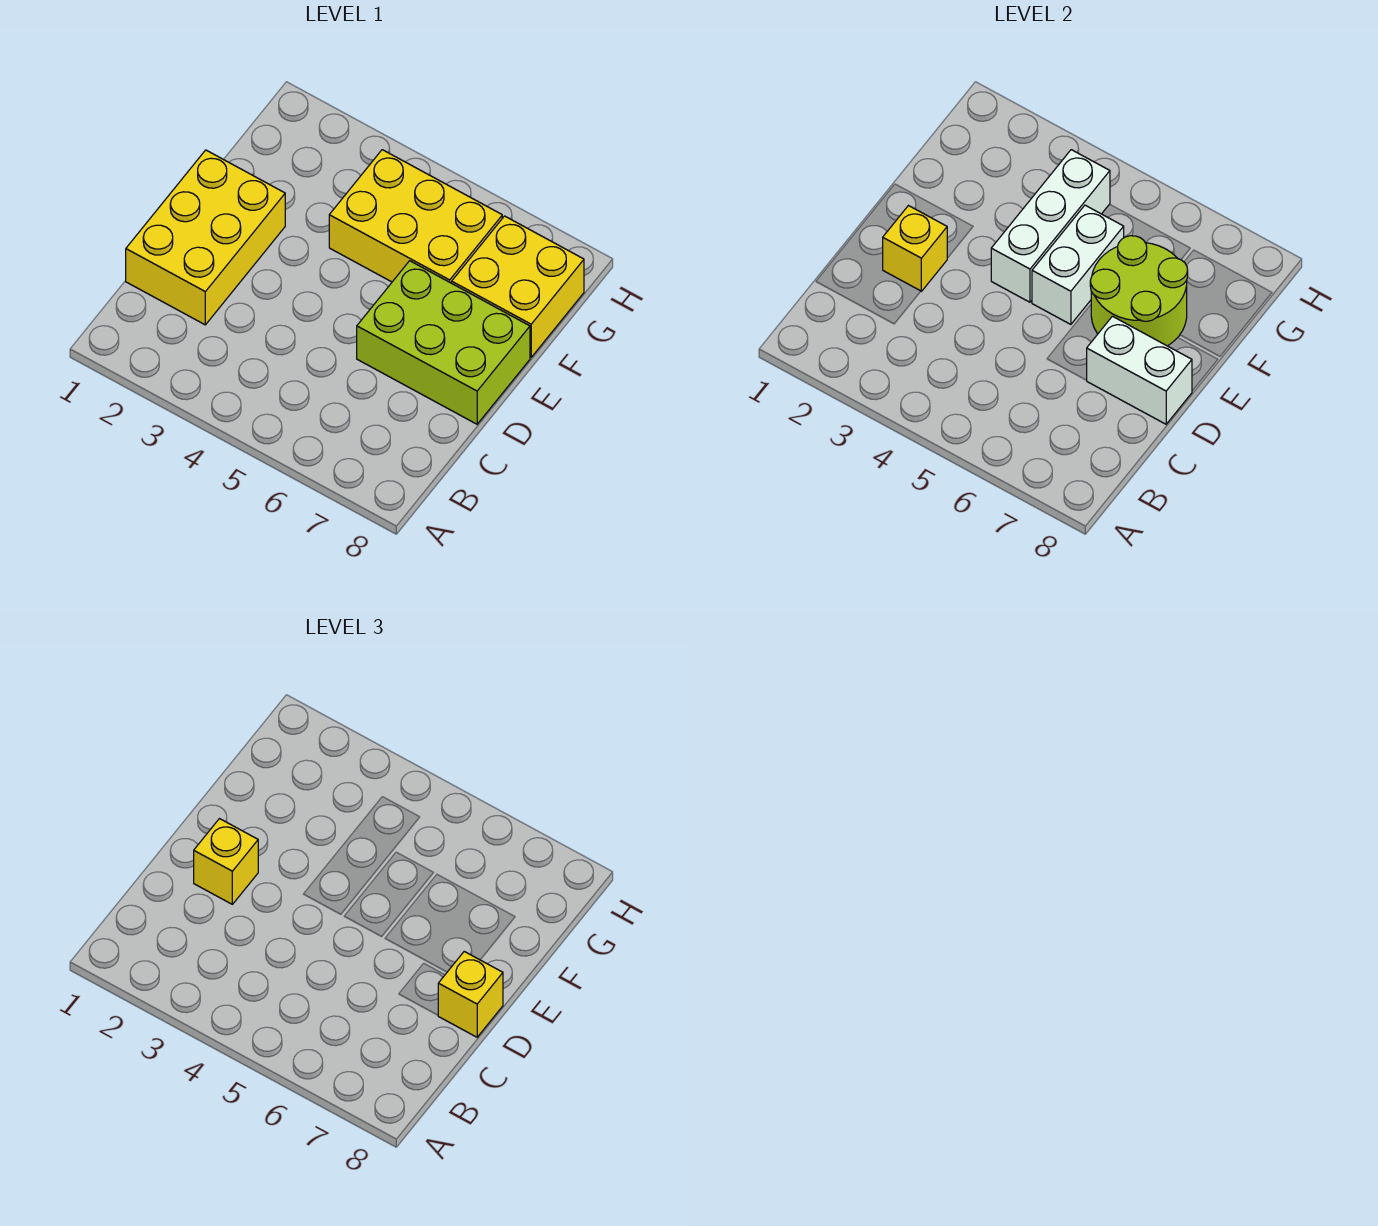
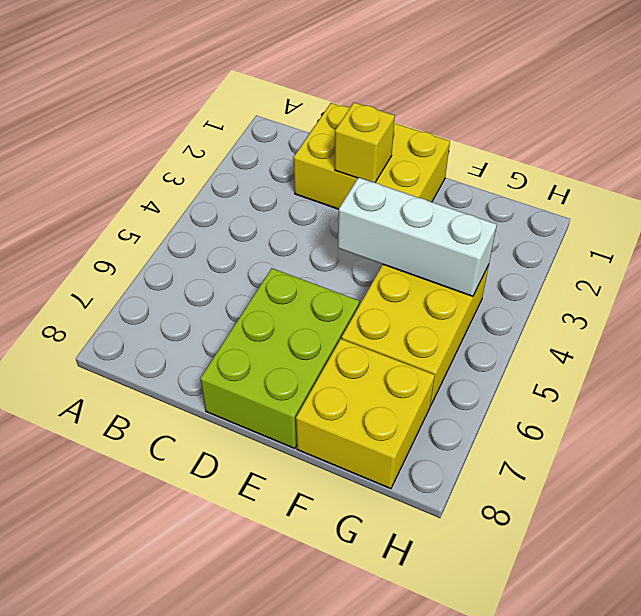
none -> white 1x2 brick [1087,316,1192,424]
none -> white 1x2 brick [1032,205,1124,324]

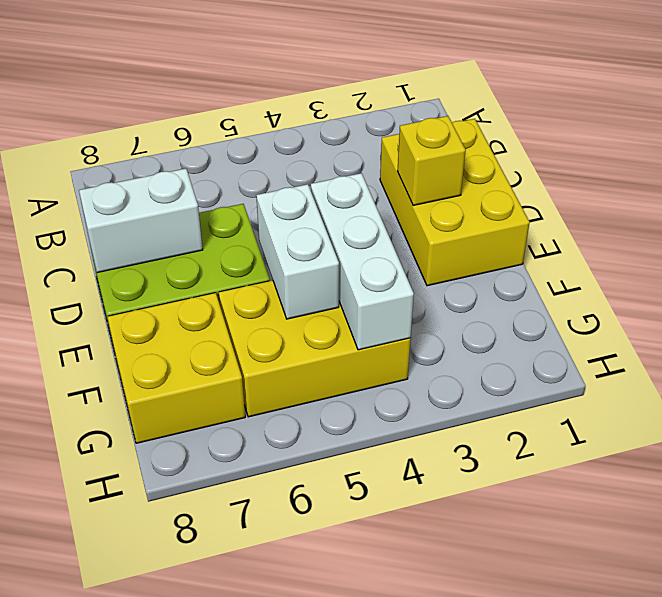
none -> lime 2x2 round brick [1090,236,1188,346]
none -> yellow 1x1 brick [194,819,258,904]

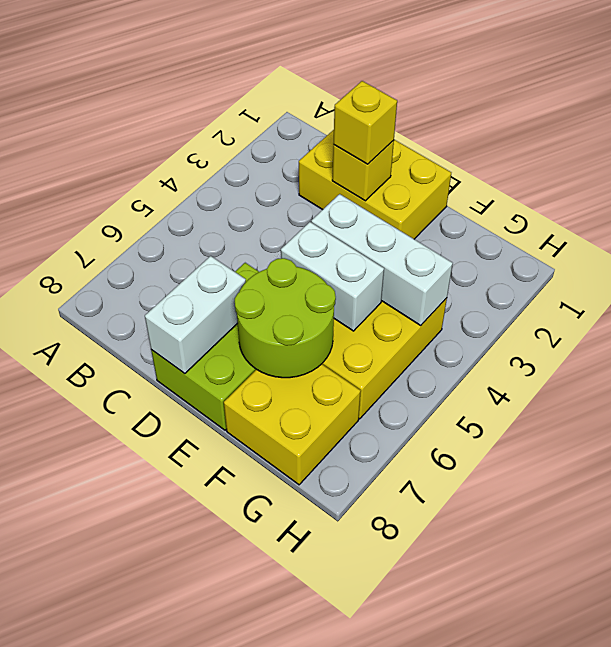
none -> yellow 1x1 brick [438,952,503,1037]

